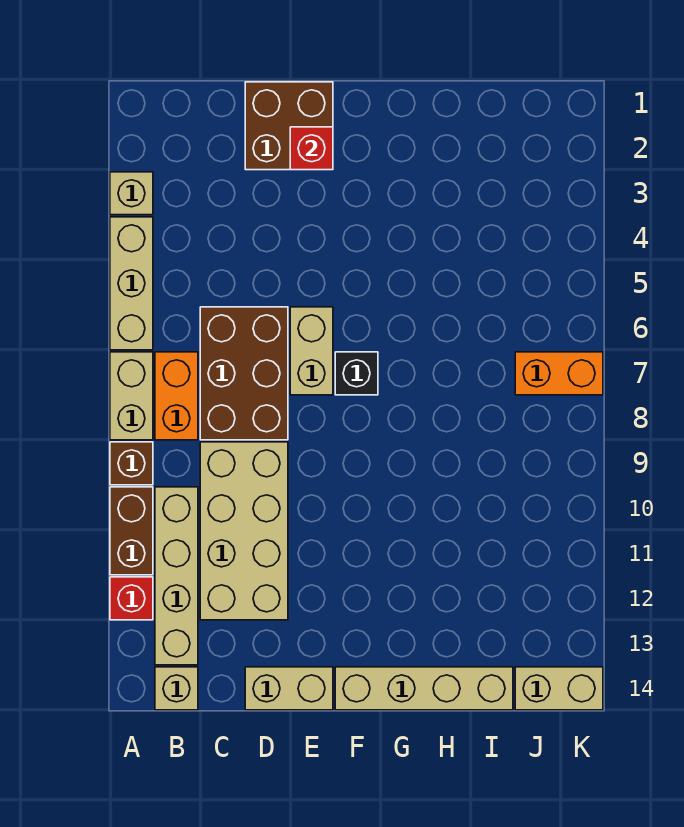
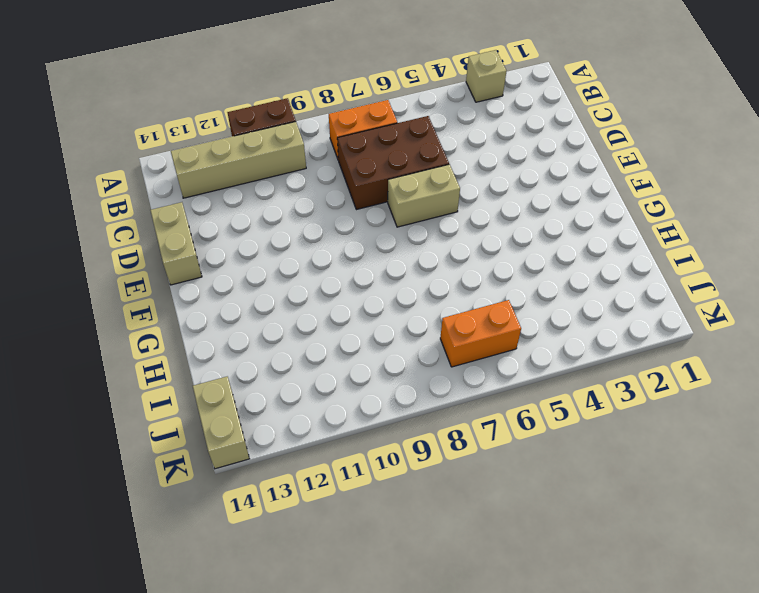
orange 1x2 brick [440,300,521,367] -> orange 1x2 brick turned to [515,352,603,395]
none -> tan 1x3 brick [110,217,153,350]
none -> tan 1x2 brick [110,352,153,440]
none -> brown 1x1 brick [110,442,153,485]

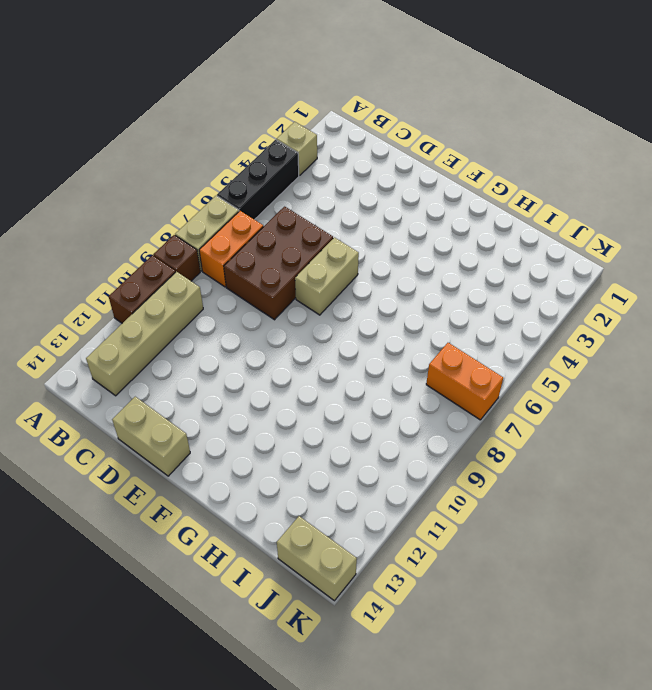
black 1x3 brick [217,140,299,220] -> tan 1x3 brick [110,217,153,350]
none -> red 1x1 brick [110,577,153,620]
none -> tan 1x1 brick [155,667,198,710]
none -> tan 2x4 brick [200,442,288,620]

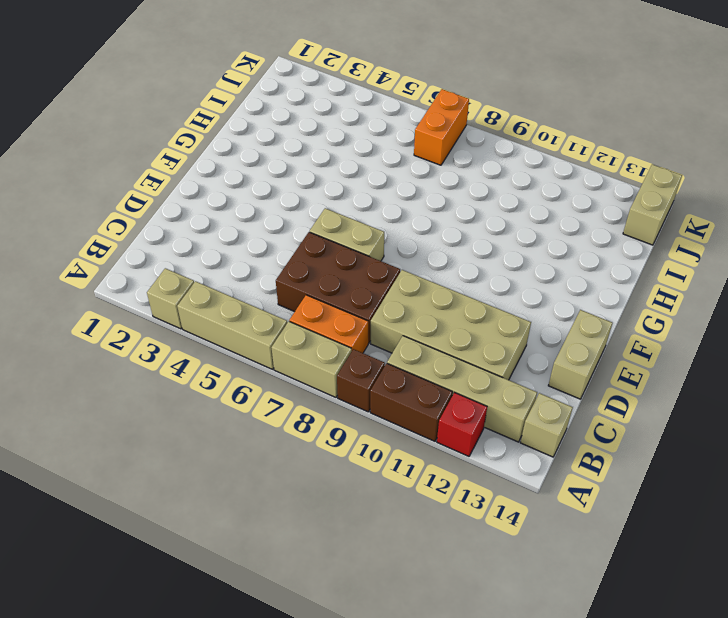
none -> brown 2x2 brick [245,82,333,170]
none -> black 1x1 brick [335,352,378,395]
none -> tan 1x4 brick [335,667,513,710]

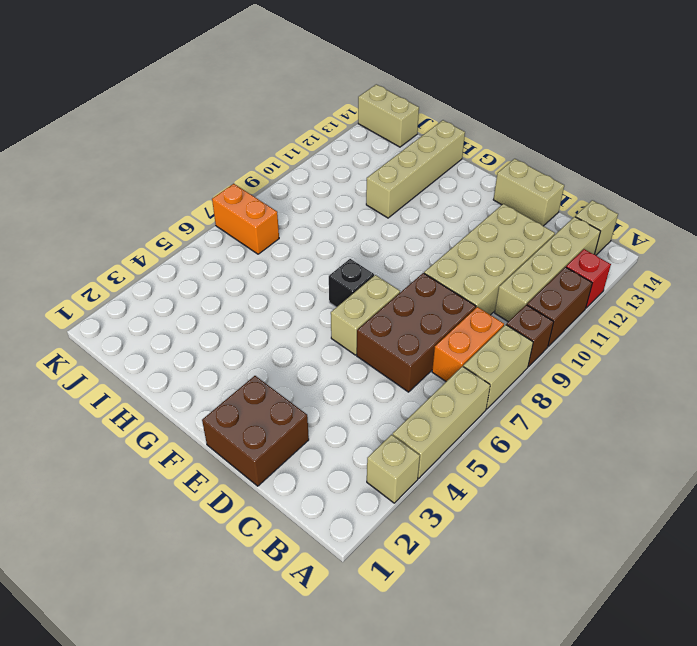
tan 1x4 brick [366,120,465,218] -> tan 1x4 brick turned to [335,667,513,710]
none -> red 1x1 brick [290,127,333,170]

